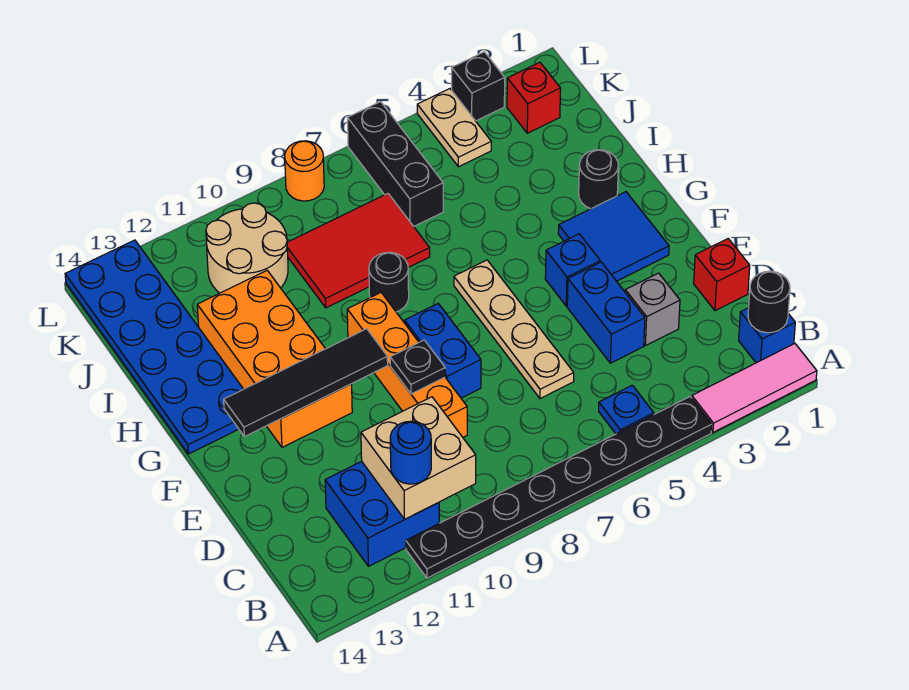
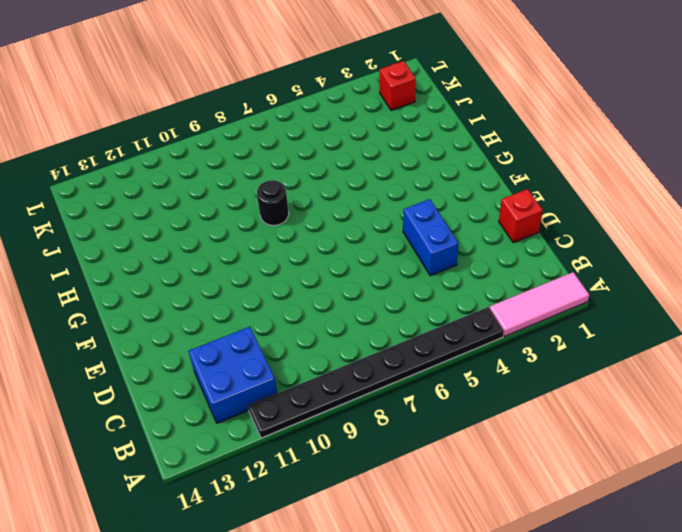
none -> blue 1x1 brick [739,308,795,363]
none -> blue 1x1 plate [599,385,654,434]
none -> grey 1x1 brick [625,273,680,346]

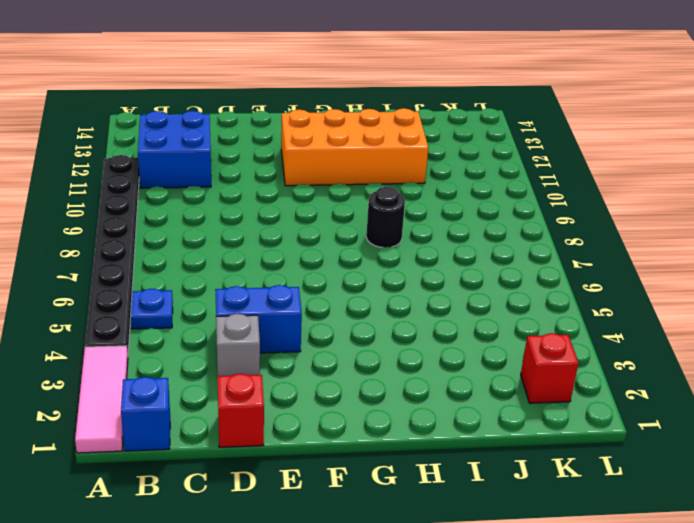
none -> tan 1x4 plate [454,260,574,399]
none -> orange 1x4 brick [347,293,467,437]
none -> blue 1x2 brick [404,304,481,398]

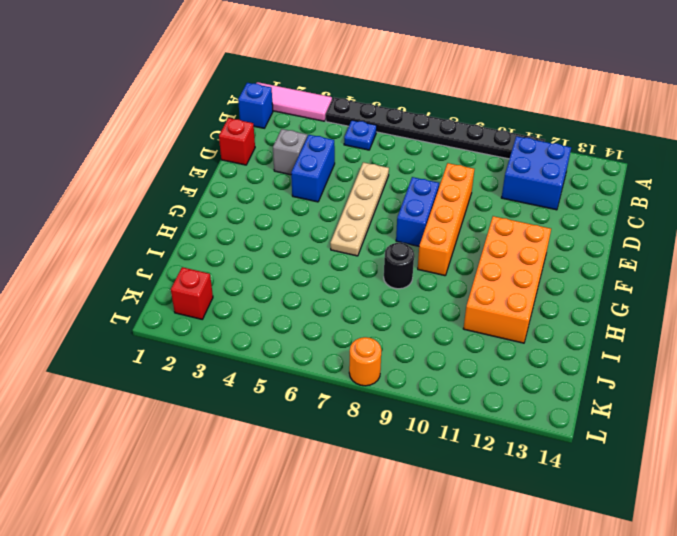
none -> blue 2x2 tile [558,192,669,281]
none -> blue 1x1 brick [545,234,600,306]
none -> blue 2x6 plate [65,240,243,454]

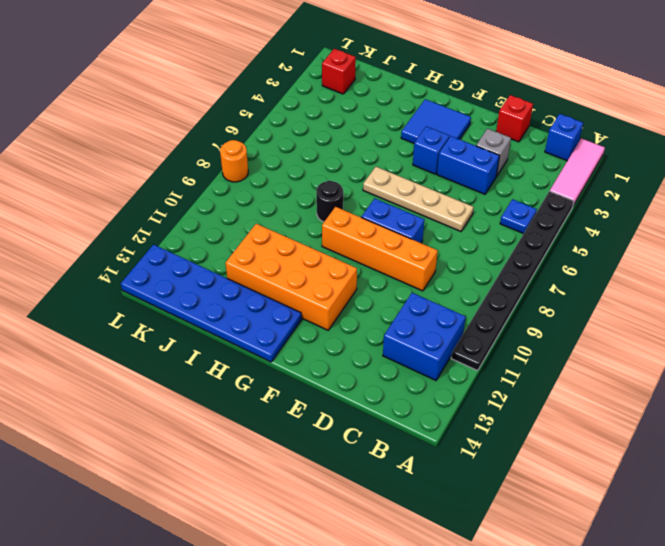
none -> black 1x1 round brick [579,150,618,209]
none -> red 2x3 tile [287,194,430,308]
none -> black 1x3 brick [348,102,443,226]

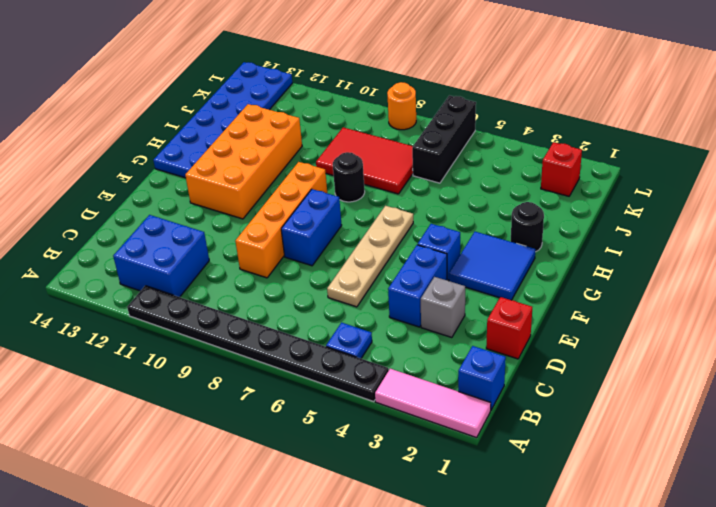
none -> tan 2x2 round brick [206,203,288,293]
none -> tan 1x2 plate [417,89,491,167]
none -> black 1x1 brick [452,52,505,121]

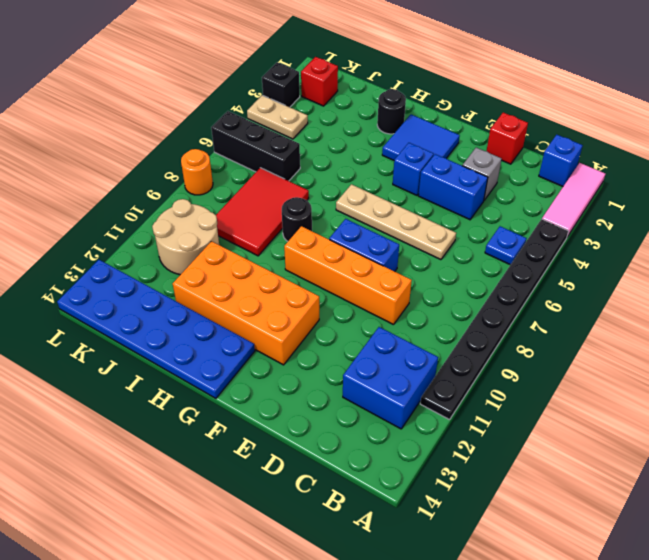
none -> black 1x1 round brick [748,271,790,333]
none -> tan 2x2 brick [361,397,476,519]
none -> black 1x1 plate [390,340,445,394]

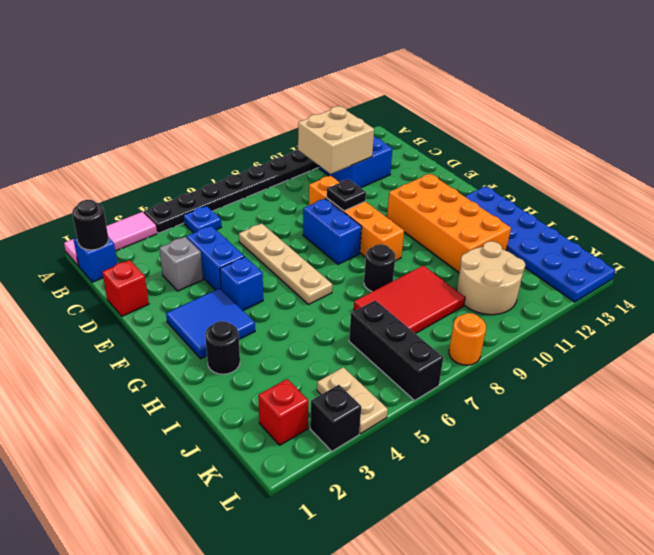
none -> black 1x4 tile [224,329,388,437]
none -> blue 1x1 round brick [390,421,431,484]

